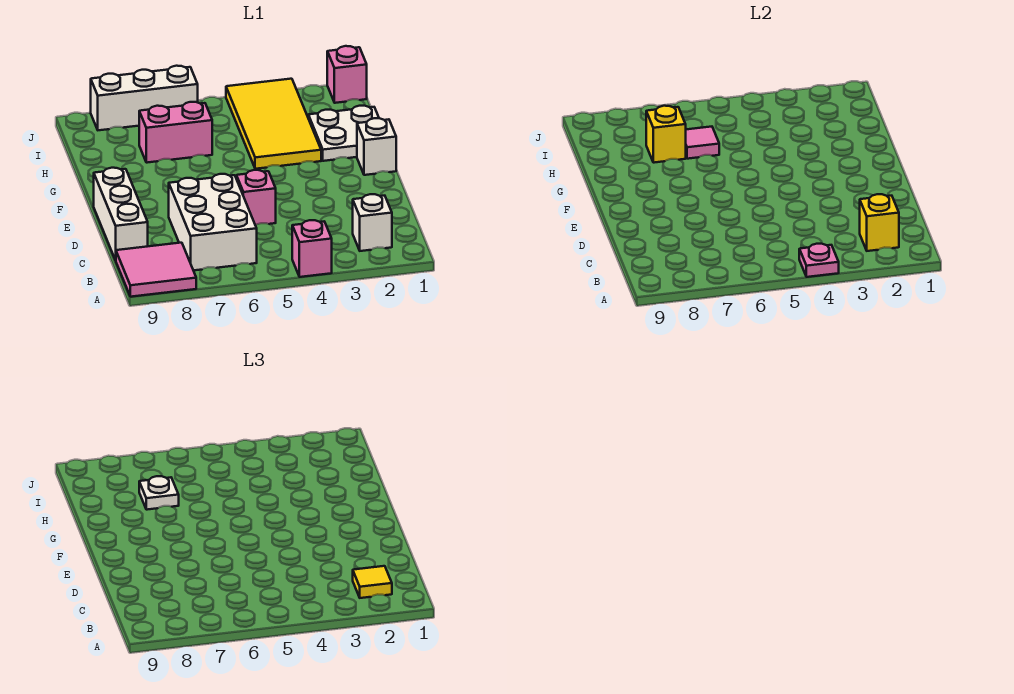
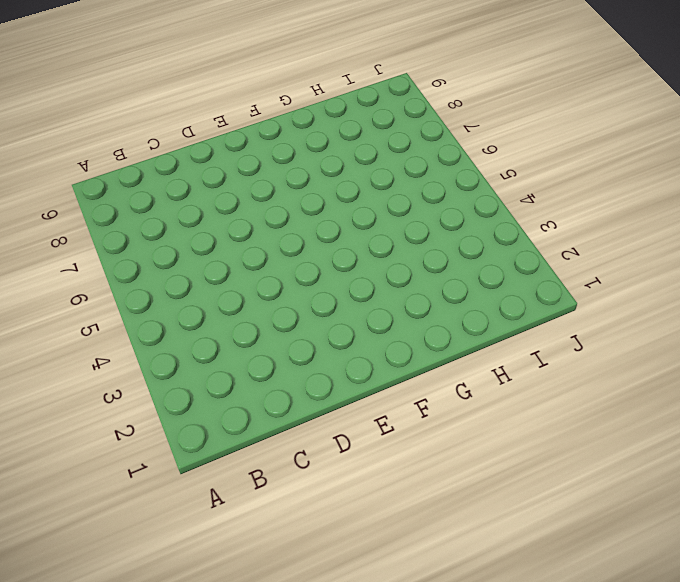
none -> pink 1x1 brick [292,220,332,277]
none -> pink 2x2 tile [116,243,196,297]
none -> white 1x1 brick [353,194,392,251]

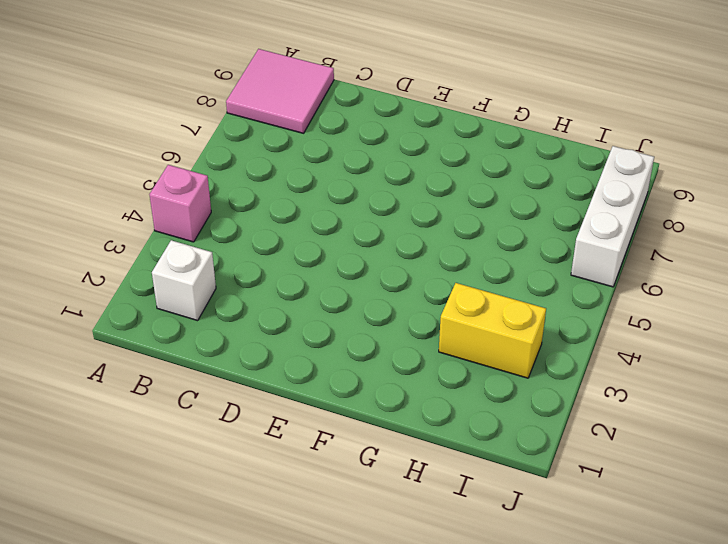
yellow 1x2 brick [439,283,546,378] -> yellow 2x4 tile [226,79,321,169]
none -> white 2x3 brick [169,174,257,270]
none -> white 1x3 brick [94,168,148,260]
none -> pink 1x1 brick [236,170,276,225]

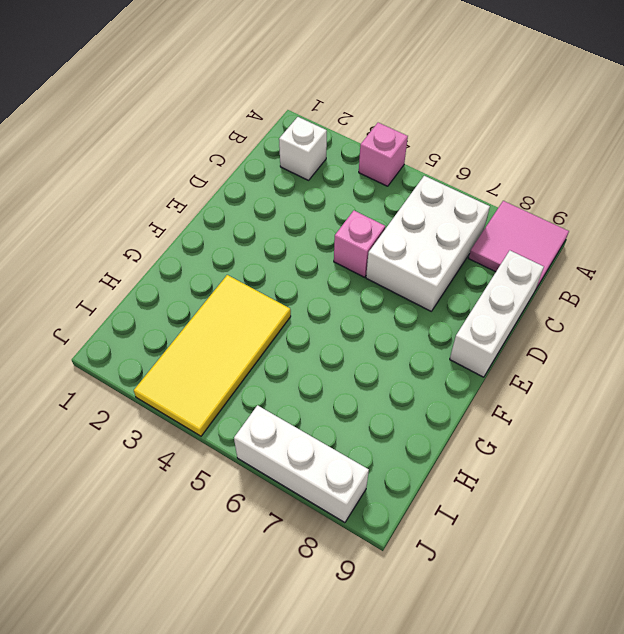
none -> white 1x1 brick [357,118,396,175]
none -> white 2x2 plate [308,105,379,161]
none -> pink 1x2 brick [139,102,212,163]

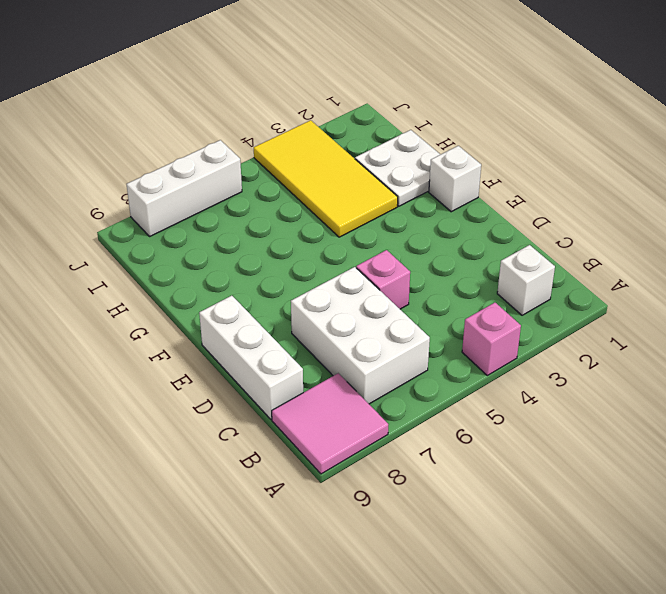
none -> pink 1x2 brick [139,102,212,163]
none -> pink 1x1 brick [327,46,367,103]
none -> pink 1x1 plate [799,244,839,277]

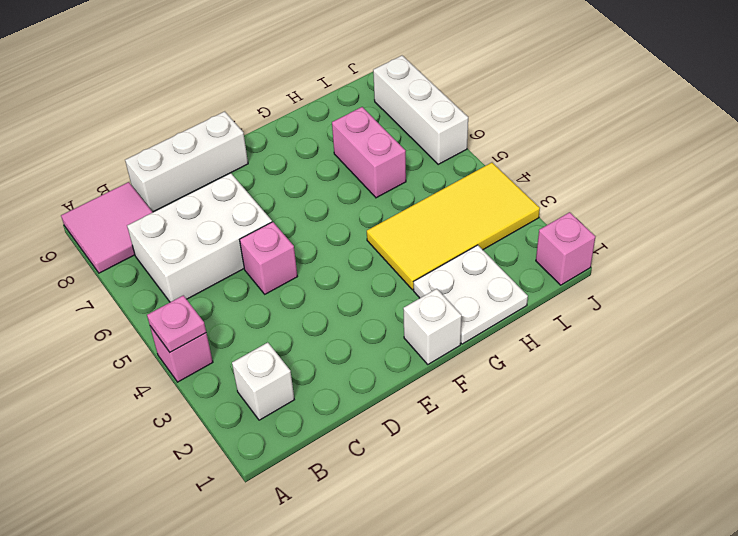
none -> yellow 1x1 brick [860,194,899,251]
none -> pink 1x1 tile [686,127,719,159]
none -> yellow 1x1 brick [646,106,686,163]

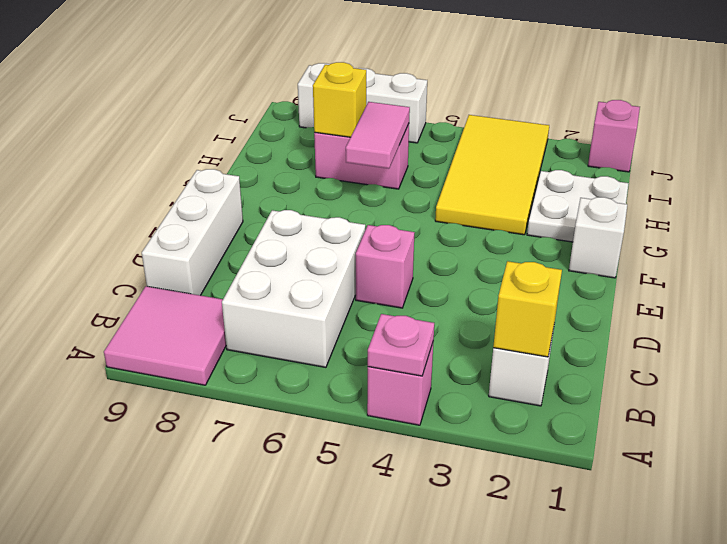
pink 1x2 tile [346,102,410,169] -> pink 1x1 tile [686,127,719,159]
none -> yellow 1x1 tile [353,566,392,598]
none -> white 1x1 plate [139,476,179,510]

